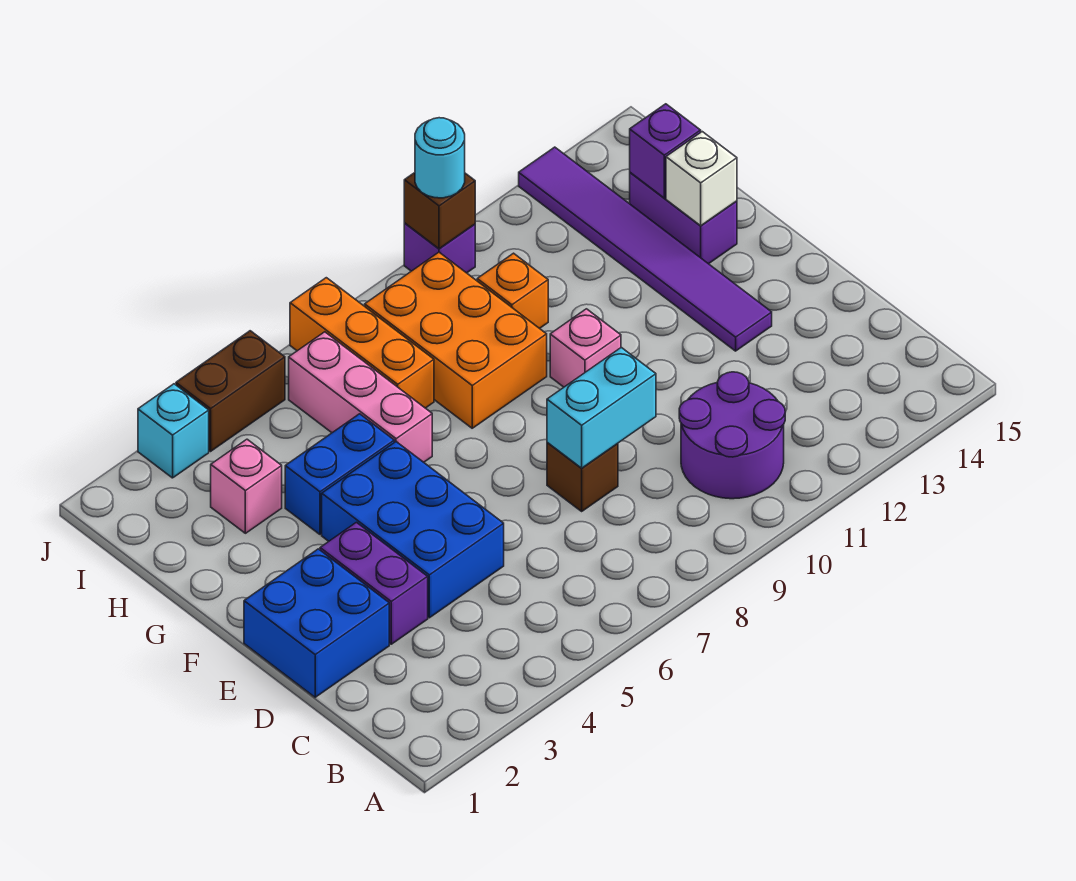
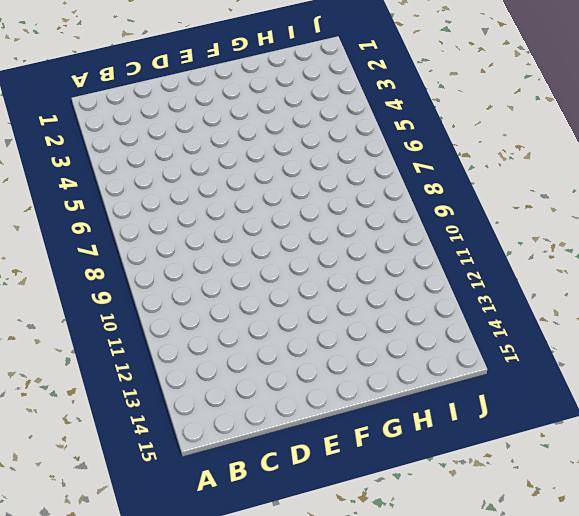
none -> purple 2x2 round brick [679,372,785,499]
none -> blue 2x2 brick [244,549,389,697]
none -> purple 1x2 brick [320,522,428,644]

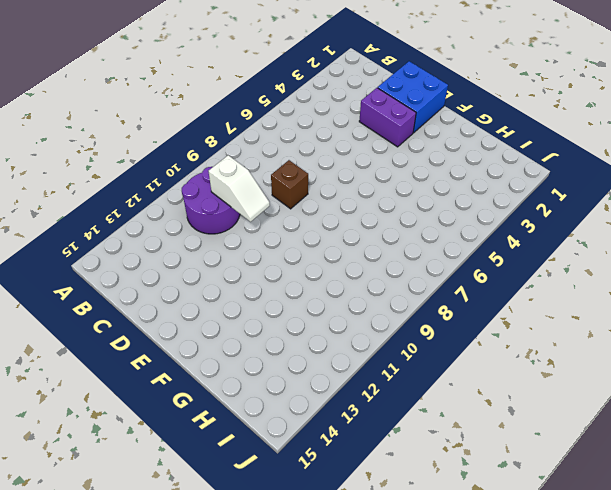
white 1x2 slope [208,155,270,222] -> none
none -> blue 2x3 brick [322,442,504,618]
none -> purple 1x6 tile [519,147,772,351]
none -> pink 1x1 brick [550,309,621,387]

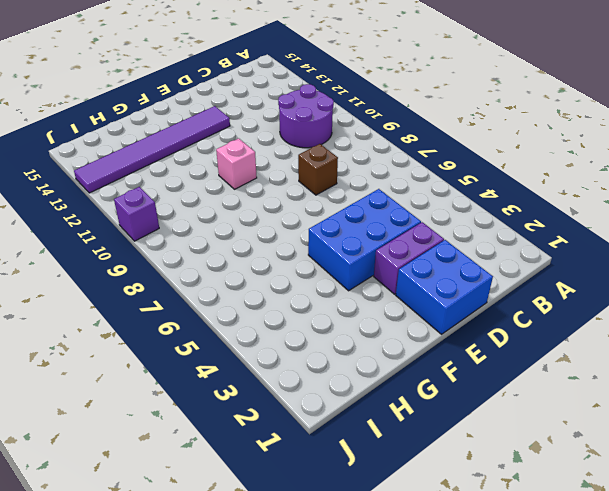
none -> blue 1x2 brick [285,414,394,534]
none -> pink 1x3 brick [289,332,432,462]
none -> orange 2x3 brick [365,252,547,428]

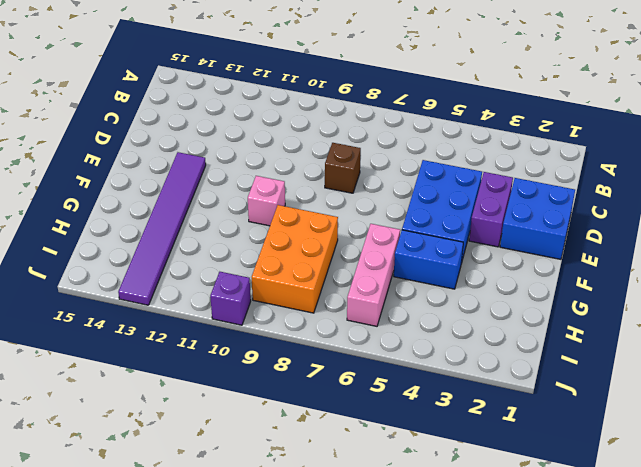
none -> purple 2x2 round brick [679,372,785,499]
none -> purple 1x2 brick [630,173,737,264]
none -> pink 1x1 brick [211,439,282,533]

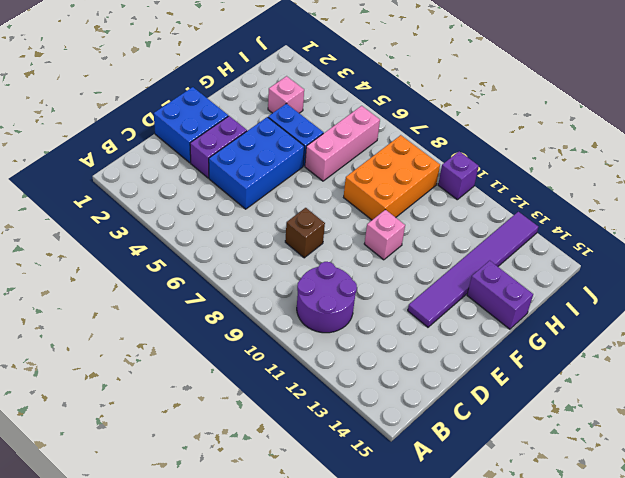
purple 1x2 brick [467,261,533,329] -> purple 1x2 brick turned to [630,173,737,264]
none -> orange 1x3 brick [290,278,434,408]
none -> orange 1x1 brick [477,253,548,328]
none -> cyan 1x1 brick [138,384,209,478]

